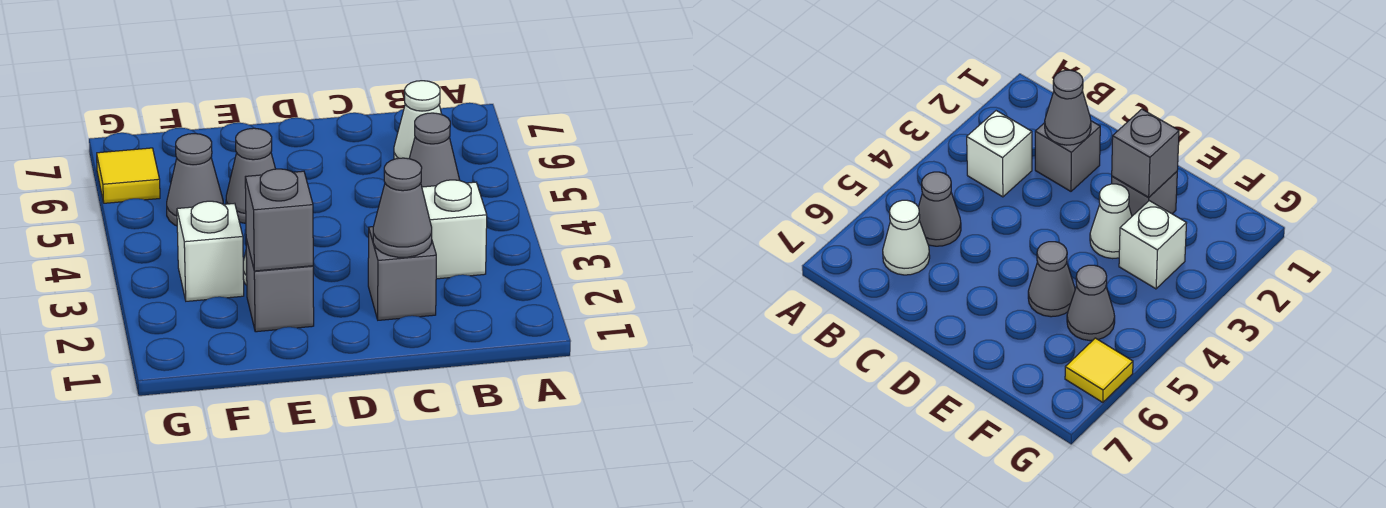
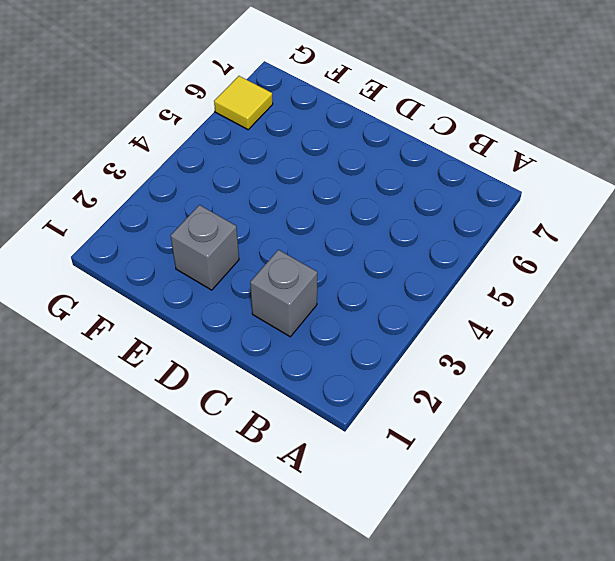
none -> white 1x1 brick [422,180,487,279]
none -> grey 1x1 cone [409,113,460,187]
none -> white 1x1 cone [394,81,442,159]

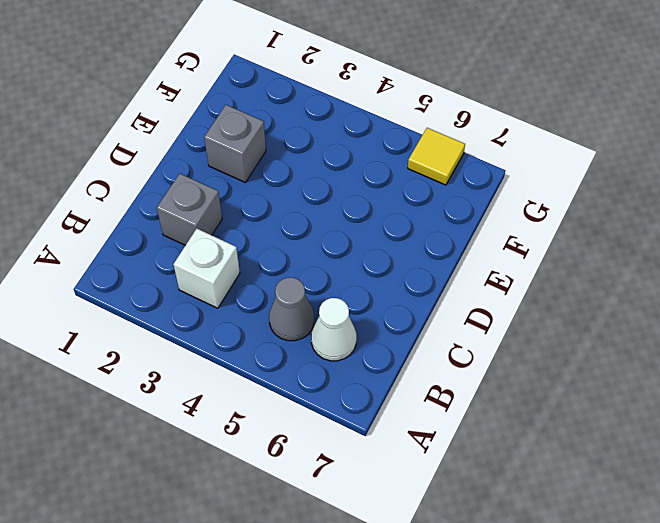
none -> white 1x1 cone [1090,184,1132,259]
none -> grey 1x1 cone [226,128,275,223]
none -> white 1x1 brick [177,201,244,301]

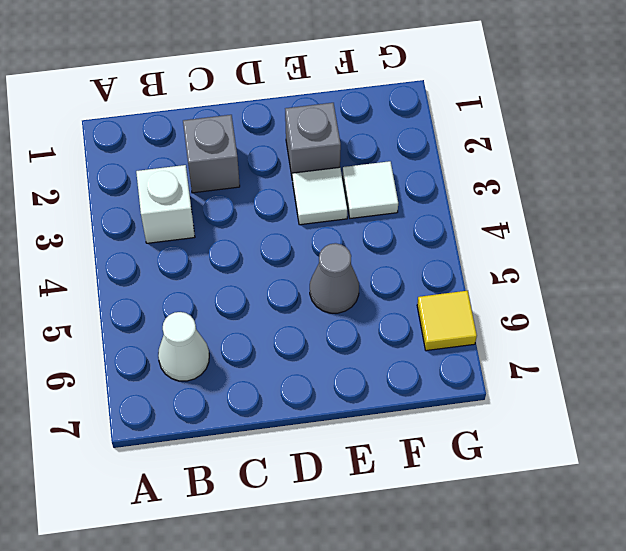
white 1x1 tile [292,167,348,225] -> white 1x1 cone [1090,184,1132,259]
white 1x1 tile [343,161,398,218] -> white 1x1 brick [177,201,244,301]
none -> grey 1x1 cone [409,113,460,187]
none -> grey 1x1 cone [167,134,223,226]
none -> grey 1x1 cone [373,158,432,257]

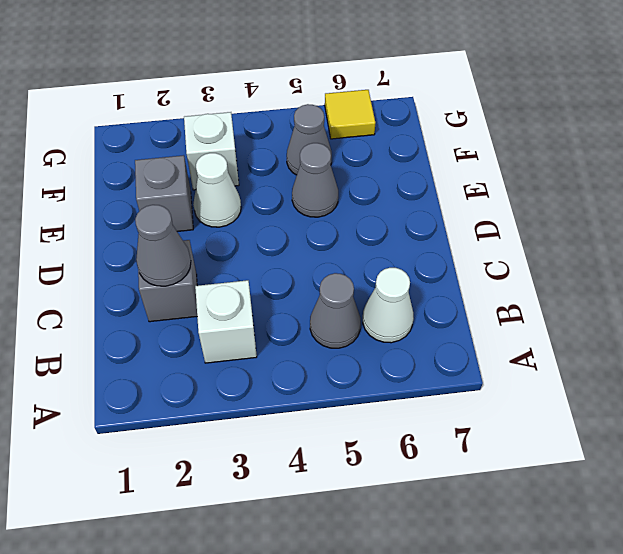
none -> grey 1x1 brick [245,169,313,271]

